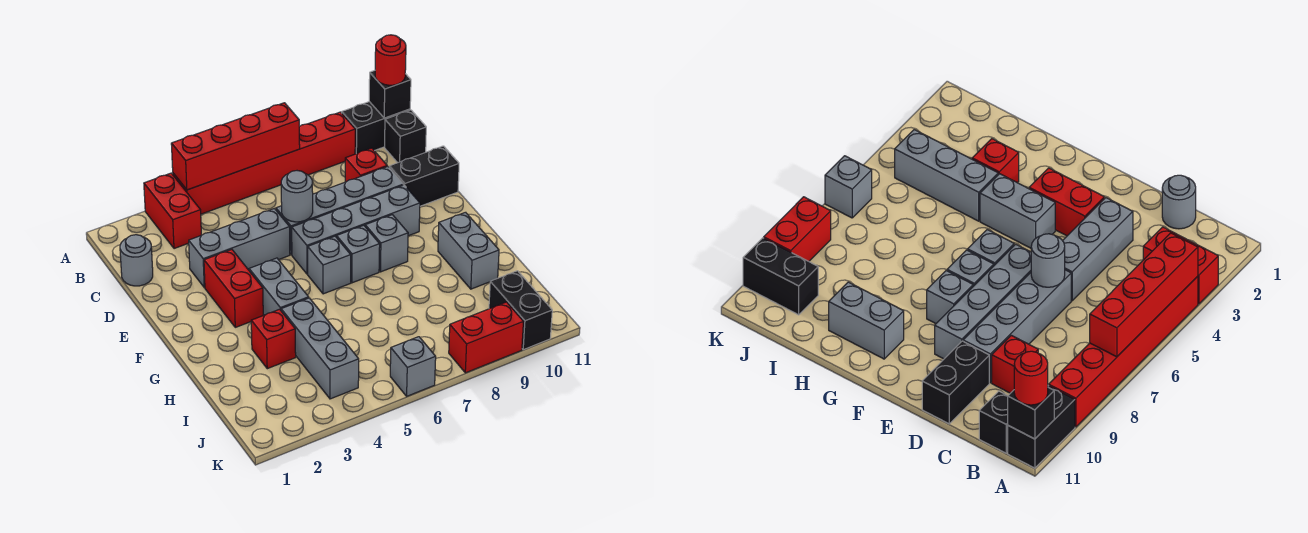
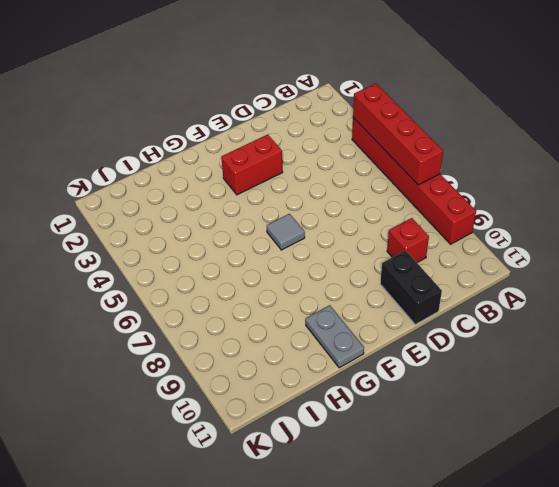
grey 1x1 tile [267,214,305,250] -> grey 1x1 brick [308,236,351,294]
grey 1x2 plate [305,305,364,368] -> grey 1x2 brick [438,212,499,289]
none -> red 1x2 brick [144,173,201,249]
none -> black 1x2 brick [342,102,410,154]
none -> black 1x1 brick [385,110,426,163]

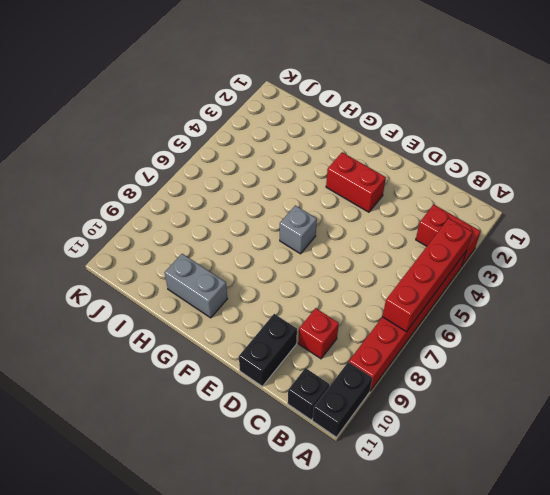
none -> grey 1x1 round brick [120,235,153,286]
none -> grey 1x3 brick [189,209,290,287]
none -> grey 1x4 brick [276,166,403,255]

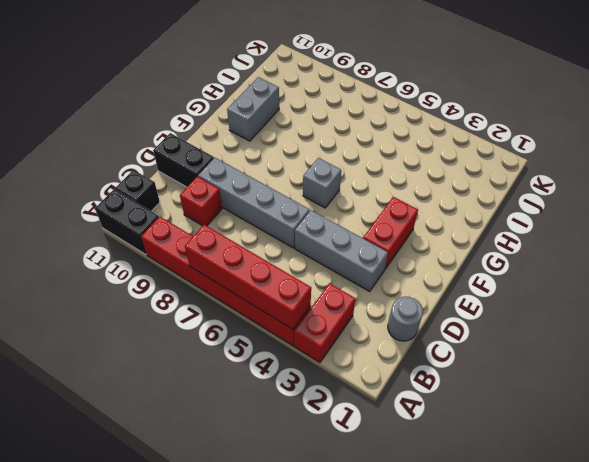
none -> grey 1x4 brick [292,185,420,274]
none -> grey 1x2 brick [249,258,309,315]
none -> grey 1x1 brick [337,225,380,283]

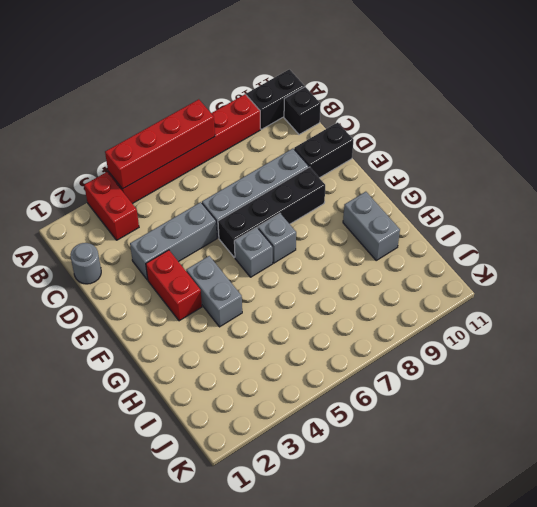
black 1x4 brick [218,167,325,257] -> grey 1x4 brick [292,185,420,274]
none -> red 1x1 brick [345,148,387,182]
none -> grey 1x1 brick [365,215,408,272]
none -> red 1x1 brick [251,309,296,369]

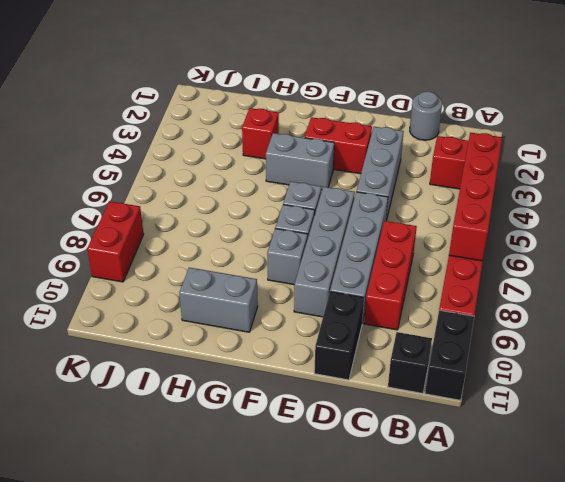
red 1x3 brick [364,221,417,330] -> red 1x1 brick [345,148,387,182]
none -> grey 1x3 brick [281,298,359,399]
none -> black 1x2 brick [489,271,552,350]
none -> grey 1x1 brick [390,337,436,396]

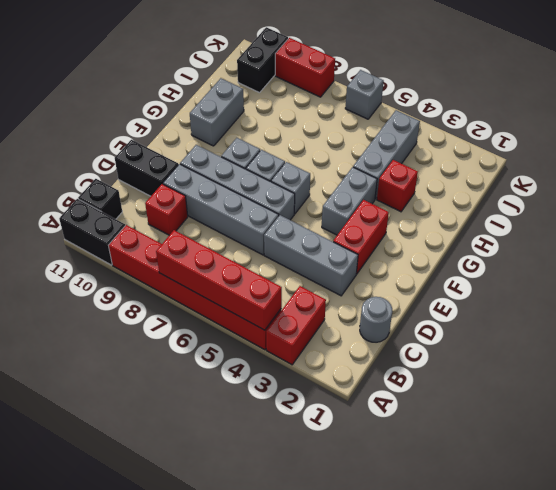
none -> black 1x1 brick [369,71,411,118]
none -> grey 1x1 round brick [281,171,313,222]
none -> red 1x1 round brick [375,35,406,85]

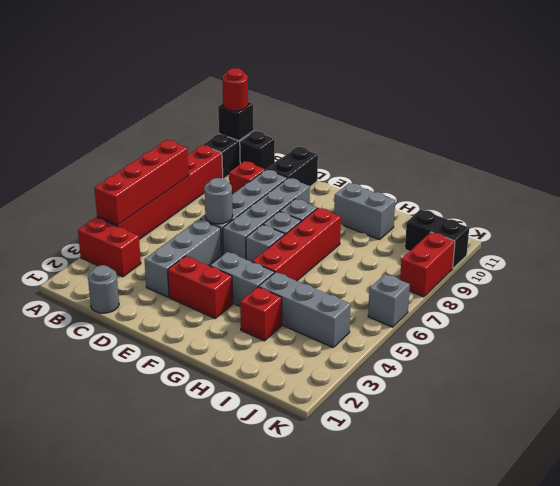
red 1x4 brick [252,208,341,281] -> none

